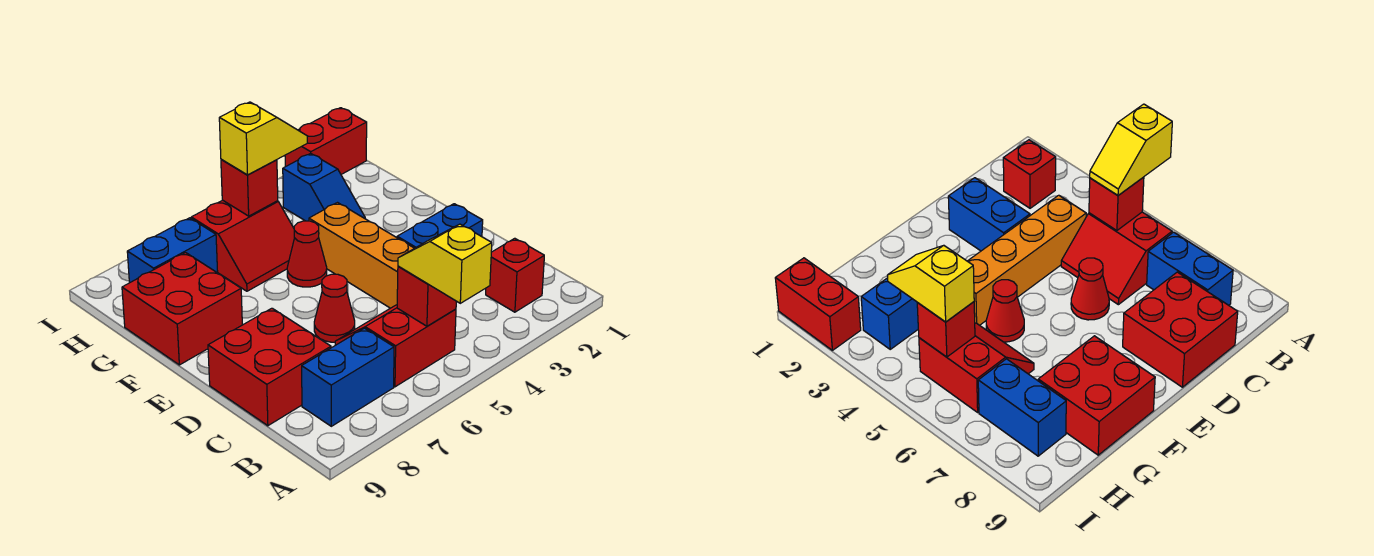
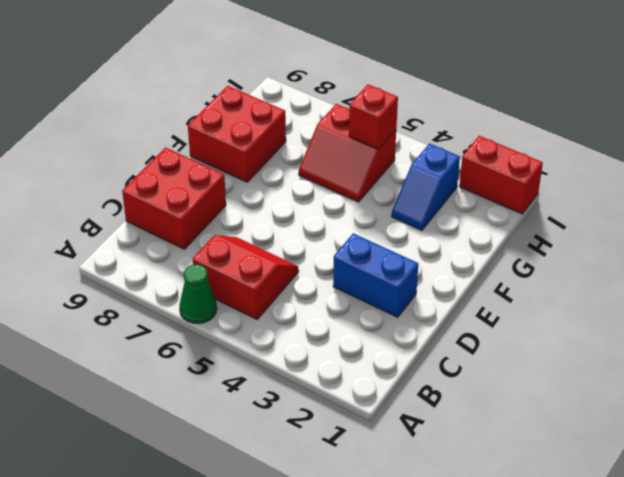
green 1x1 cone [179,264,217,324] -> none
none -> red 1x1 brick [486,238,544,312]
none -> blue 1x2 brick [302,328,394,426]
none -> orange 1x4 brick [309,203,414,308]

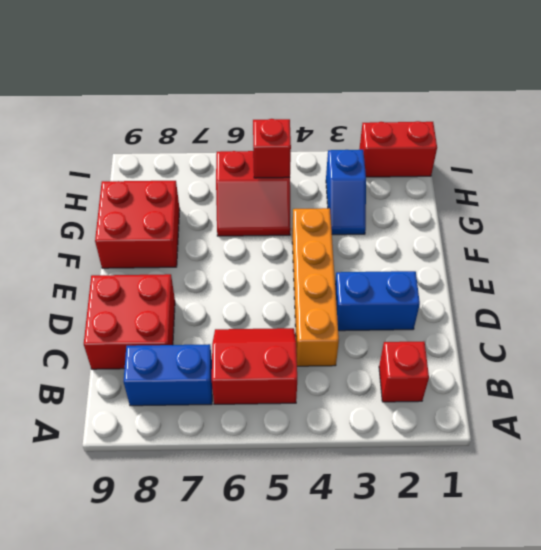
none -> red 1x1 cone [314,274,355,342]
none -> red 1x1 cone [287,221,327,287]
none -> blue 1x2 brick [127,218,218,283]

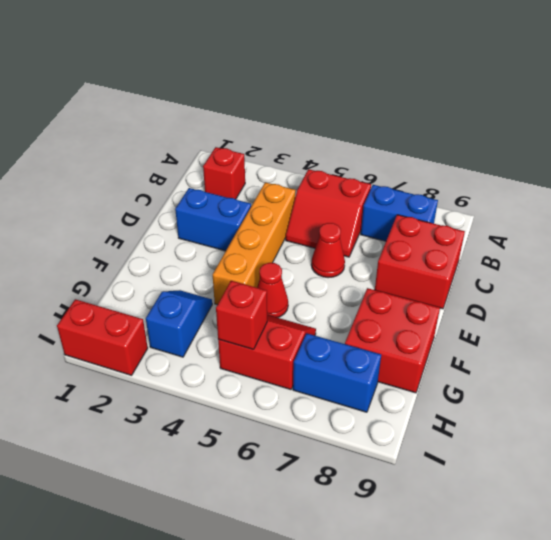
none -> red 1x1 brick [397,266,456,326]
none -> yellow 1x2 slope [398,224,492,303]
none -> yellow 1x2 slope [219,102,307,175]

